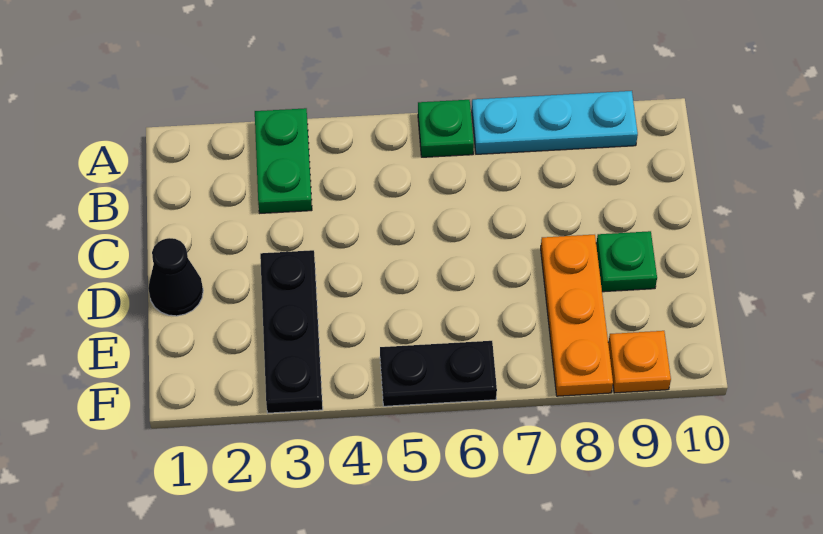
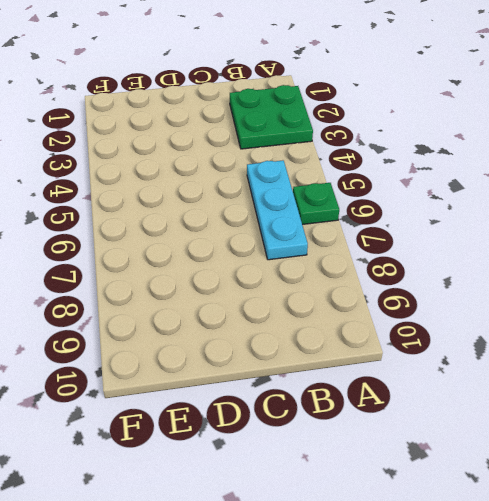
green 2x2 plate [230,85,313,149] -> green 1x2 plate [255,108,312,213]
cyan 1x3 plate [247,161,308,260] -> cyan 1x3 plate moved to [472,91,638,154]
none -> black 1x1 cone [148,238,203,316]
none -> black 1x3 plate [260,250,323,413]

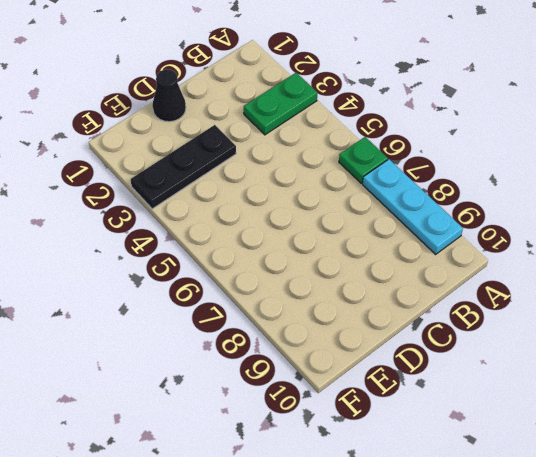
none -> orange 1x3 plate [541,235,613,396]
none -> green 1x1 plate [596,231,657,292]

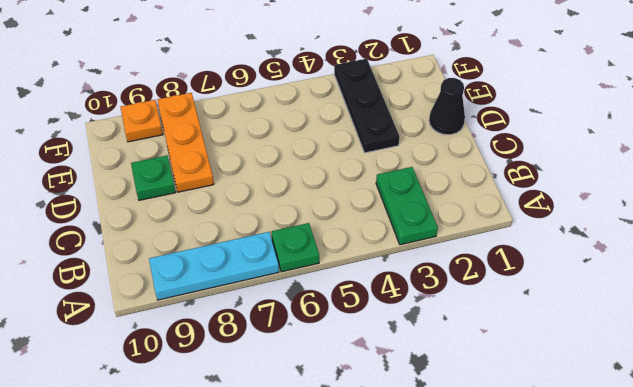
none -> black 1x2 plate [380,341,497,406]

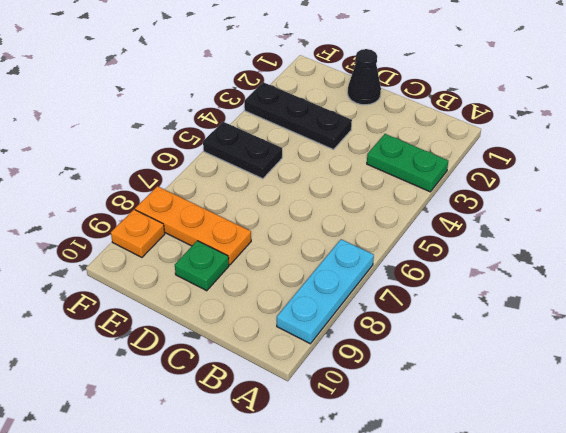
black 1x2 plate [203,122,282,179] -> black 1x2 plate turned to [380,341,497,406]
none -> green 1x1 plate [418,100,474,157]

